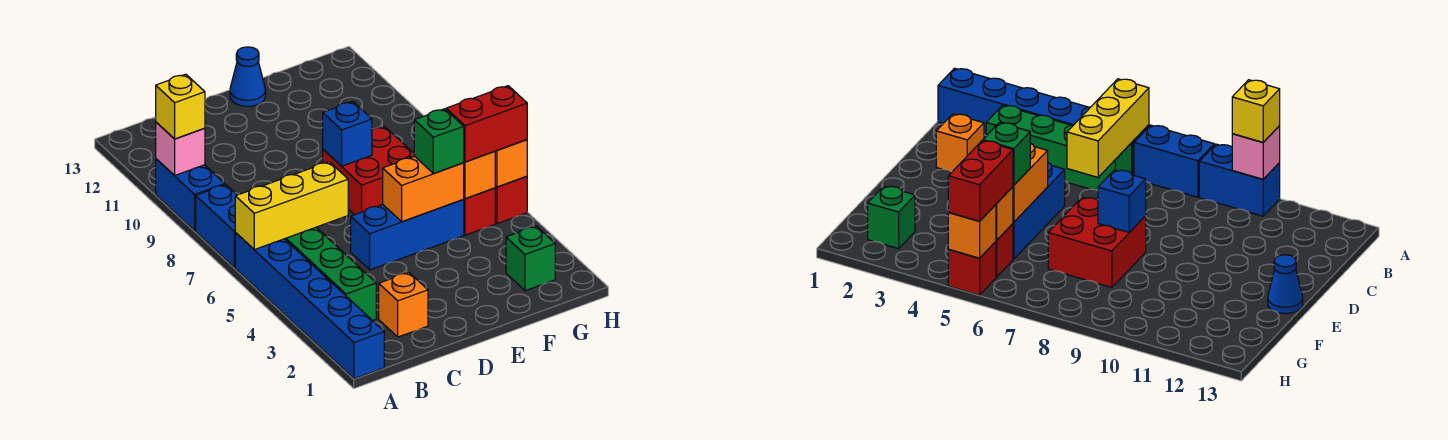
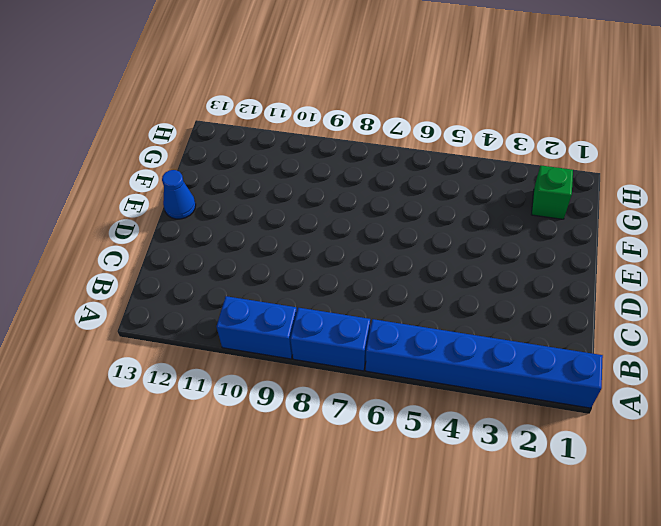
none -> green 1x4 brick [285,227,376,321]
none -> orange 1x1 brick [379,272,428,337]
none -> blue 1x3 brick [351,200,464,270]

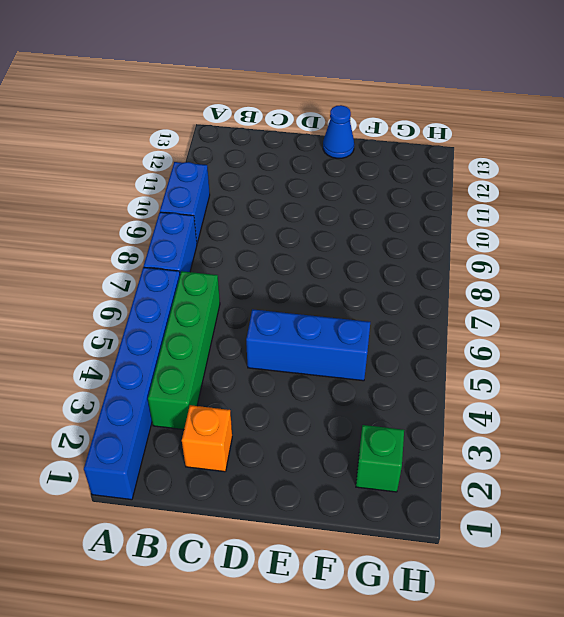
none -> red 2x2 brick [323,127,414,215]
none -> red 1x1 brick [463,188,495,235]
none -> red 1x1 brick [495,176,527,224]

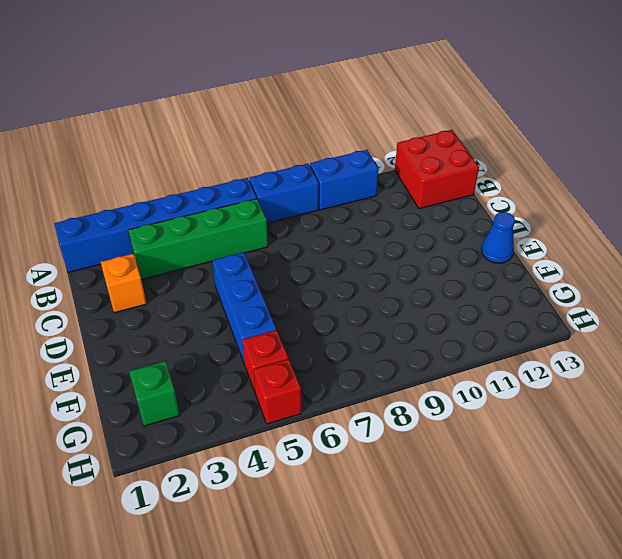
red 2x2 brick [395,130,479,209] -> red 2x2 brick moved to [323,127,414,215]
none -> yellow 1x3 brick [235,162,348,250]
none -> pink 1x1 brick [156,122,205,176]
none -> orange 1x2 brick [383,156,464,222]

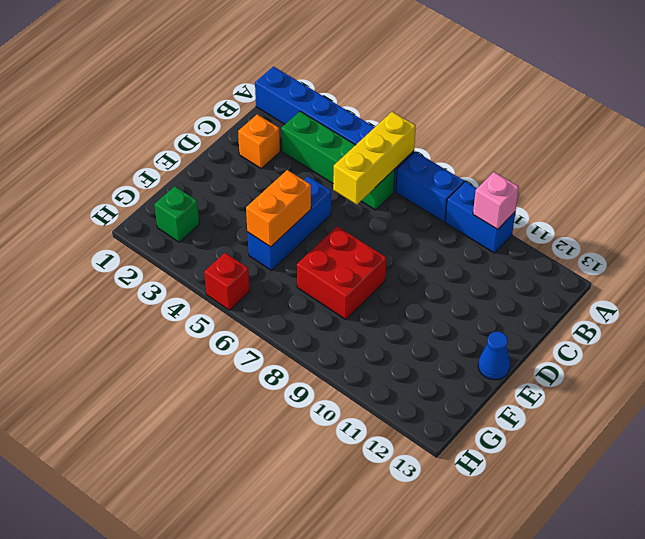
none -> red 1x1 brick [463,188,495,235]
none -> blue 1x1 brick [323,102,372,166]
none -> orange 1x1 brick [464,151,495,199]

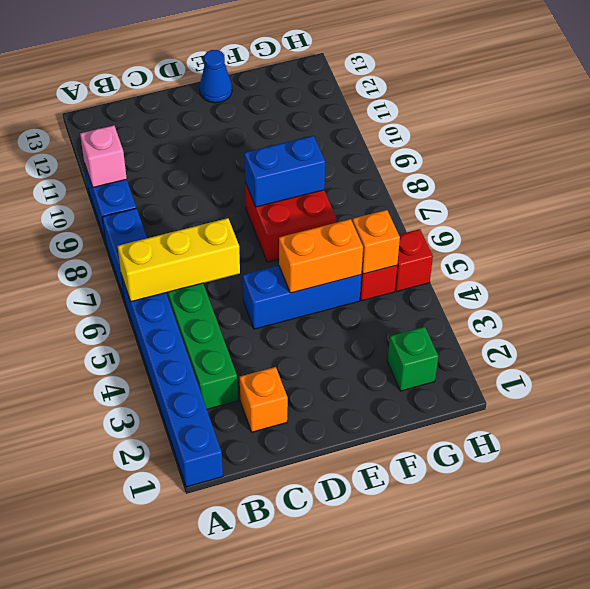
blue 1x2 brick [244,136,325,207] -> blue 1x1 brick [323,102,372,166]
none -> orange 1x1 brick [495,140,527,187]
none -> yellow 1x1 brick [156,74,205,139]
none -> green 1x1 brick [414,109,464,173]

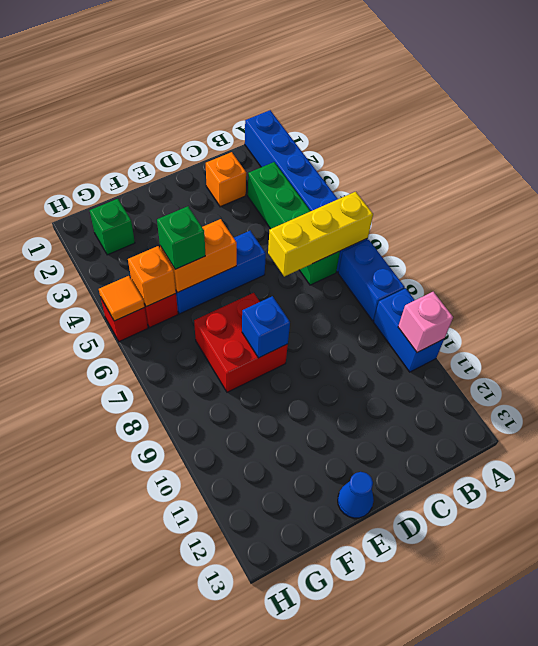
orange 1x1 tile [99,276,144,321] -> orange 1x1 brick [495,140,527,187]
none -> yellow 1x1 brick [156,74,205,139]
none -> red 1x2 brick [446,86,527,162]

